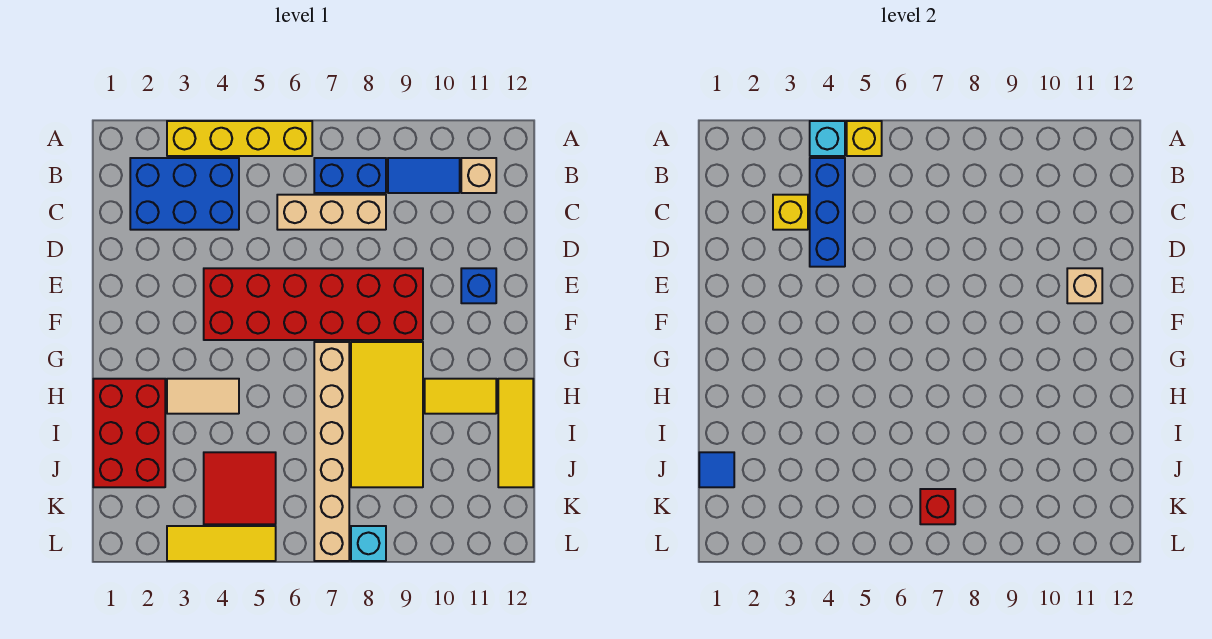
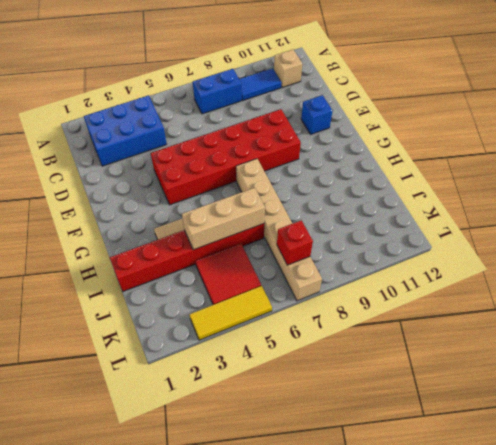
red 1x6 brick [110,224,264,291] -> red 2x3 brick [93,379,165,487]
tan 1x3 brick [182,188,265,250] -> tan 1x3 brick moved to [277,195,386,230]
none -> yellow 1x4 brick [167,121,312,156]
none -> yellow 2x4 tile [351,342,423,487]
none -> yellow 1x2 tile [425,379,496,414]

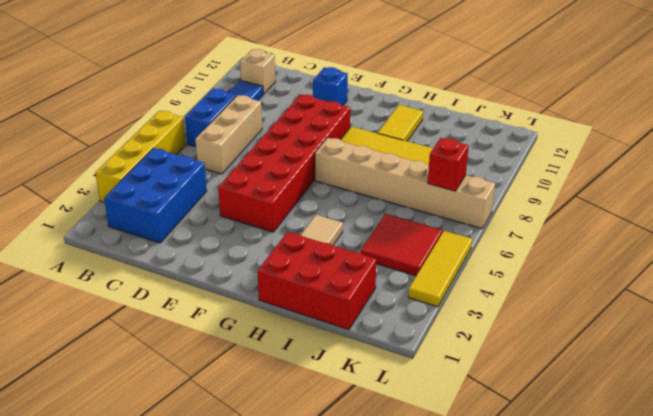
none -> yellow 1x3 tile [498,379,533,487]
none -> cyan 1x1 brick [351,526,386,561]
none -> cyan 1x1 brick [810,121,845,156]

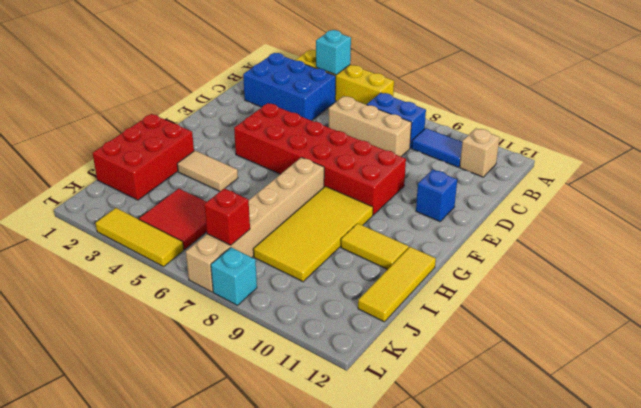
none -> yellow 1x1 brick [847,121,882,156]
none -> blue 1x3 brick [810,158,845,267]
none -> yellow 1x1 brick [773,195,808,230]

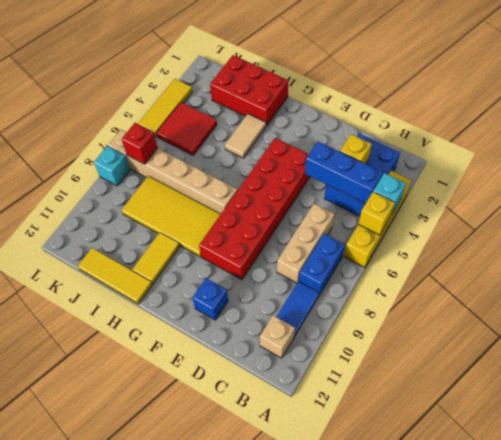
none -> tan 1x1 brick [1067,268,1102,303]
none -> blue 1x1 tile [699,452,734,487]

